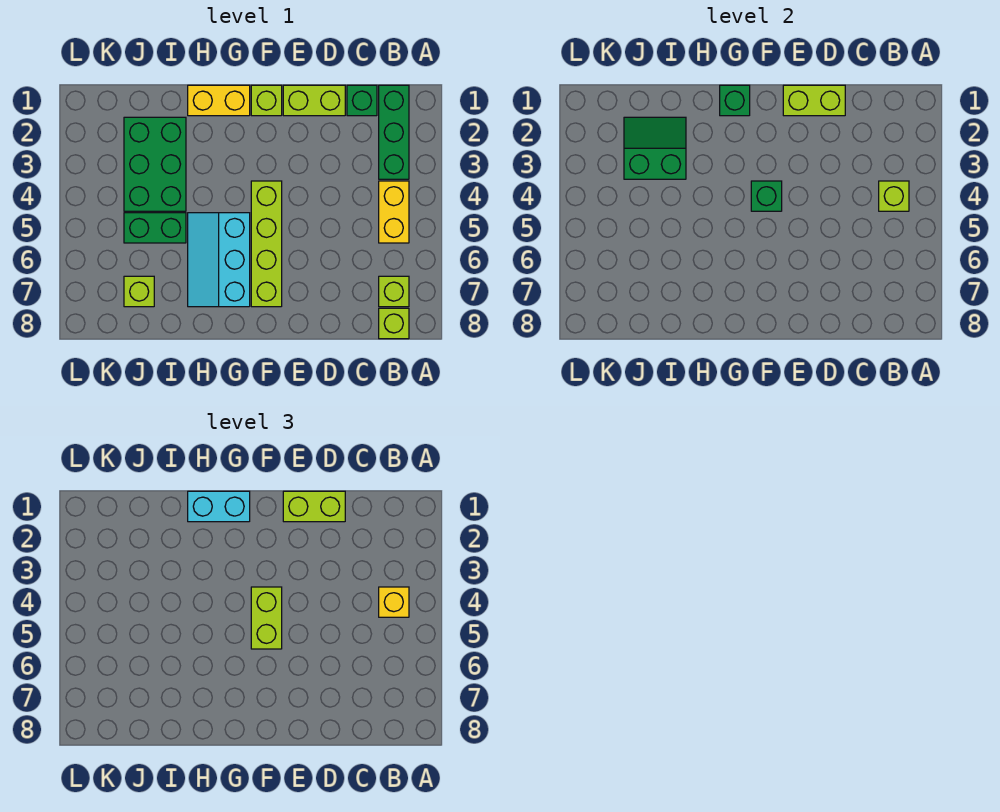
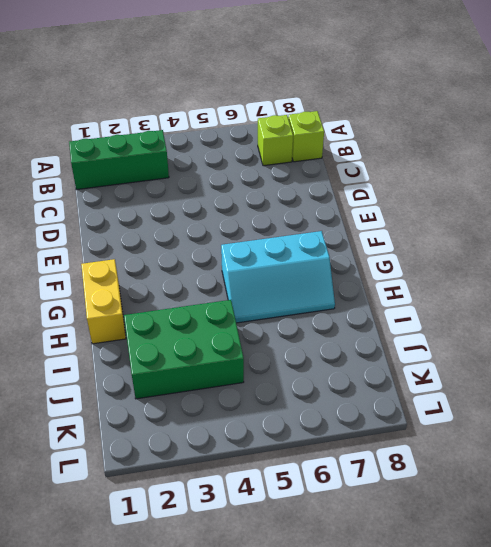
none -> yellow 1x2 brick [379,181,409,243]
none -> green 1x1 brick [347,85,377,116]
none -> lime 1x2 brick [283,85,345,116]

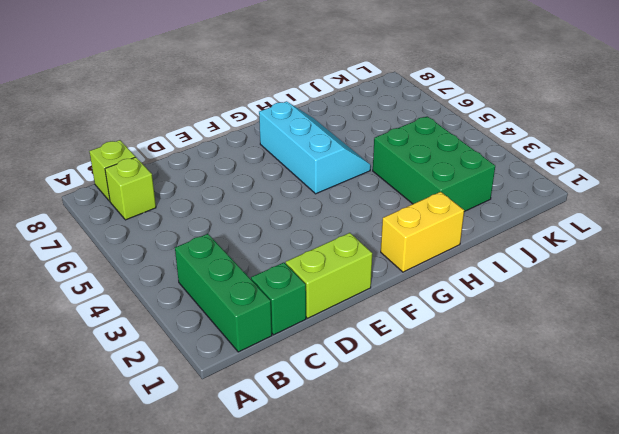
none -> yellow 1x2 brick [379,181,409,243]
none -> lime 1x1 brick [251,85,282,116]
none -> lime 1x4 brick [251,181,282,307]

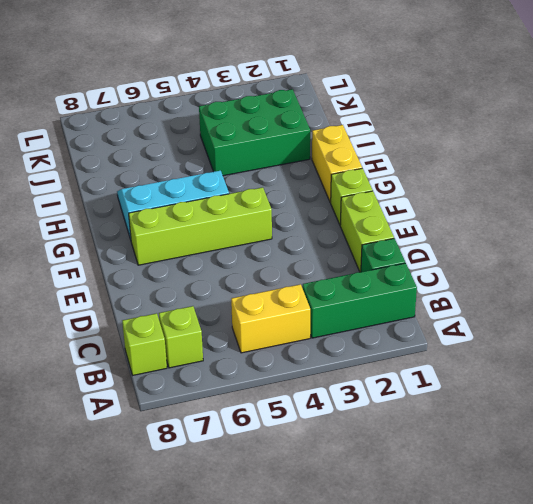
none -> green 1x2 brick [124,213,186,243]
none -> lime 1x1 brick [124,276,154,307]
none -> lime 1x1 brick [879,181,909,211]

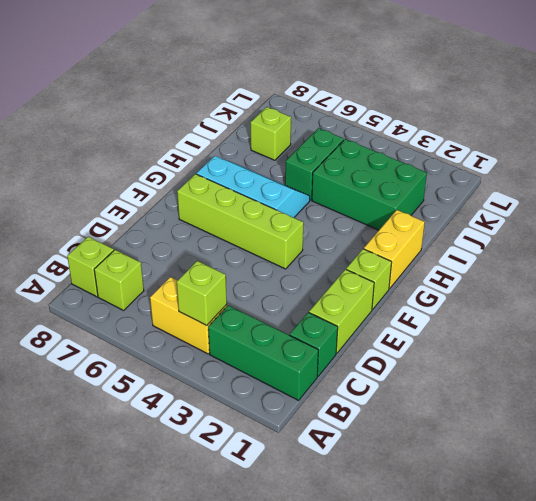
none -> lime 1x2 brick [783,85,845,116]
none -> green 1x1 brick [751,181,782,211]
none -> green 1x1 brick [720,85,750,116]

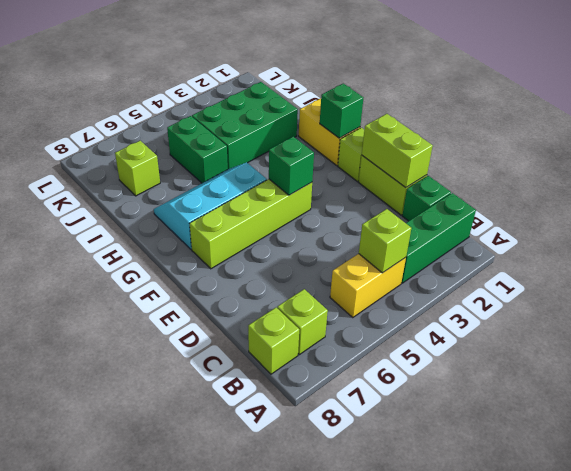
none -> green 2x2 slope [624,117,686,179]
none -> yellow 1x1 brick [379,587,409,617]
none -> lime 1x2 brick [283,491,345,522]

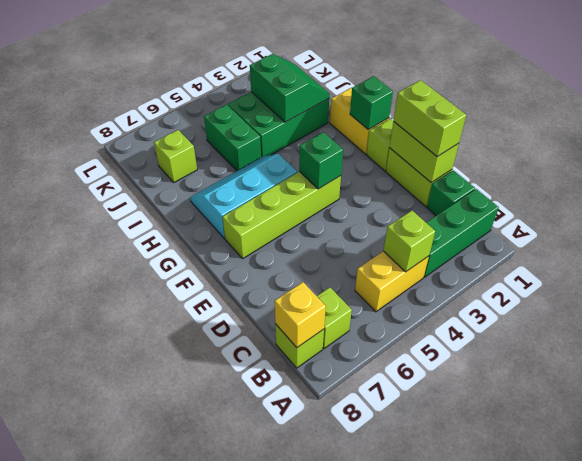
yellow 1x1 brick [275,282,326,347] -> yellow 1x1 brick moved to [379,587,409,617]
none -> lime 1x2 brick [251,587,282,649]
none -> cyan 1x2 brick [188,491,250,522]

